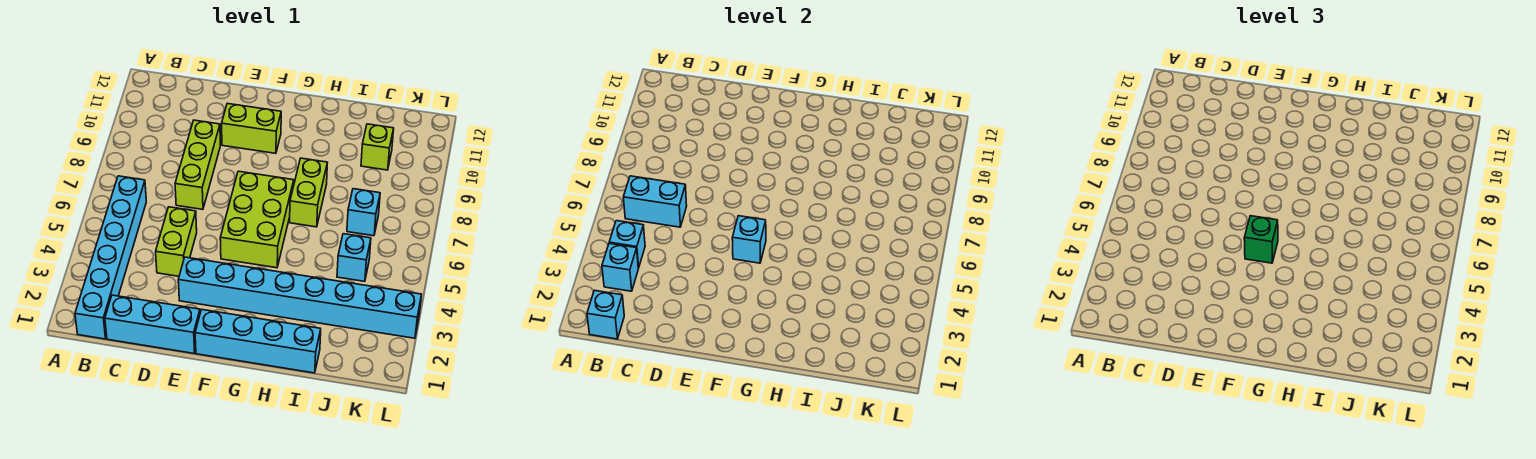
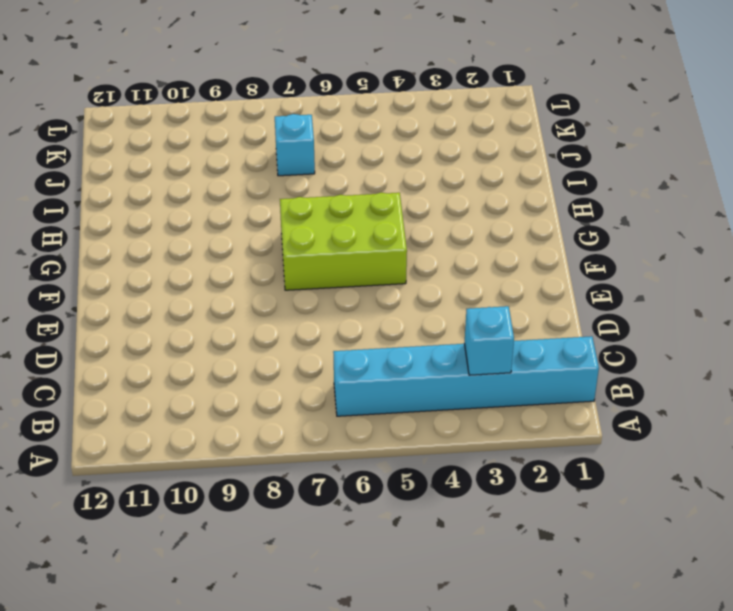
none -> cyan 1x3 brick [105,295,200,353]
none -> lime 1x2 brick [156,207,197,276]
none -> lime 1x3 brick [175,120,220,209]

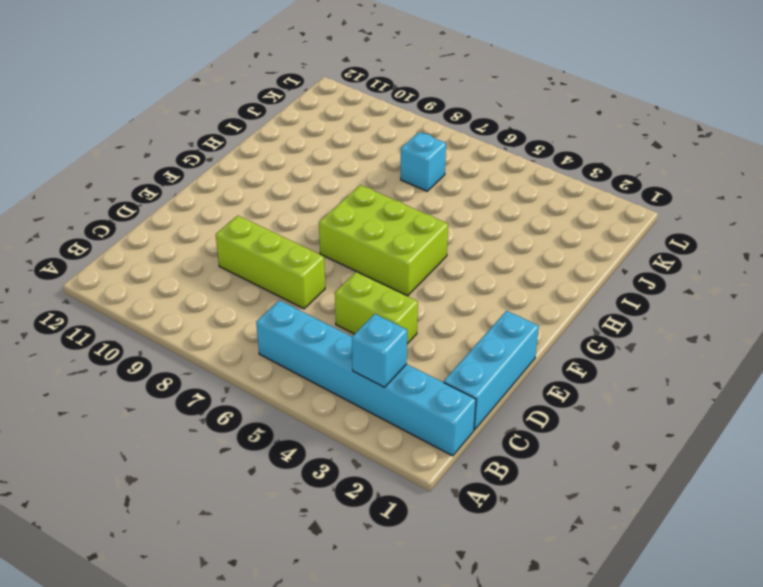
none -> cyan 1x8 brick [178,257,422,338]
none -> lime 1x2 brick [222,103,281,153]
none -> cyan 1x4 brick [195,310,321,373]

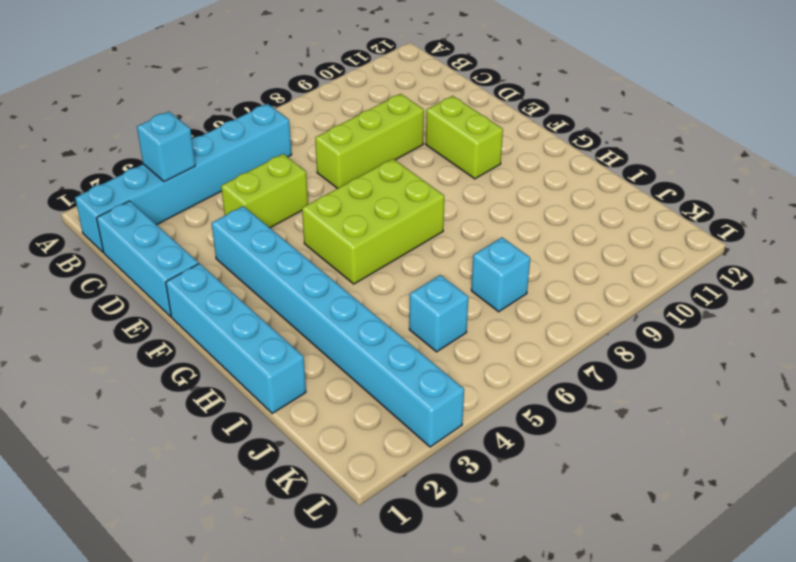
none -> lime 1x2 brick [290,158,327,227]
none -> lime 1x1 brick [361,124,394,170]
none -> cyan 1x1 brick [587,290,624,339]

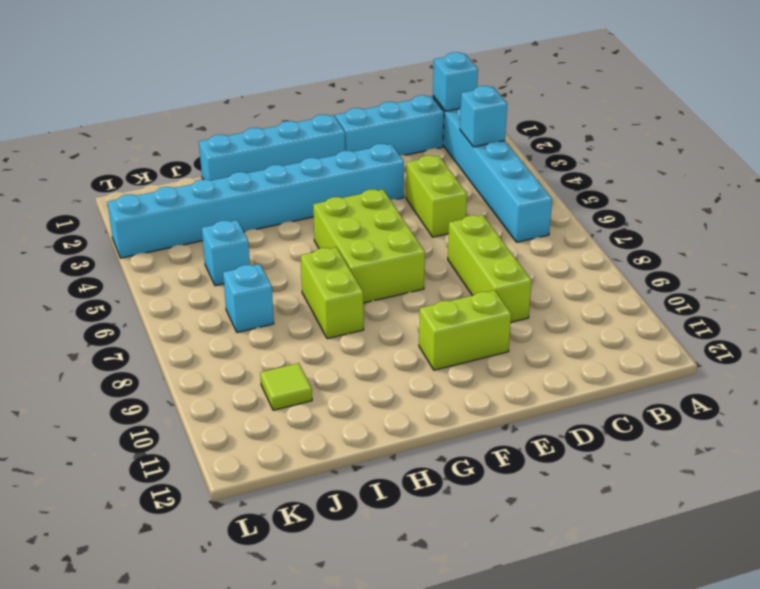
lime 1x1 tile [260,363,312,410] -> lime 1x1 brick [361,124,394,170]
none -> cyan 1x1 brick [609,221,645,268]
none -> cyan 1x2 brick [623,176,687,227]
none -> cyan 1x1 brick [732,216,766,263]

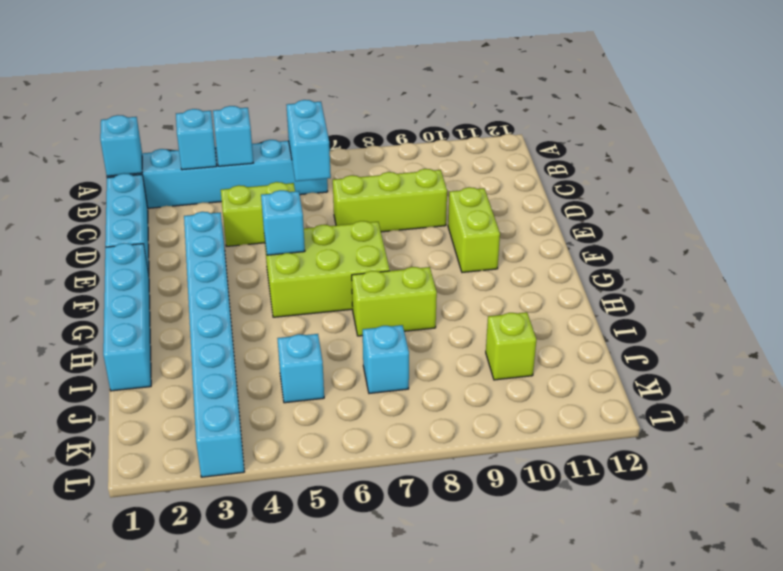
none -> green 1x1 brick [1244,216,1278,263]

